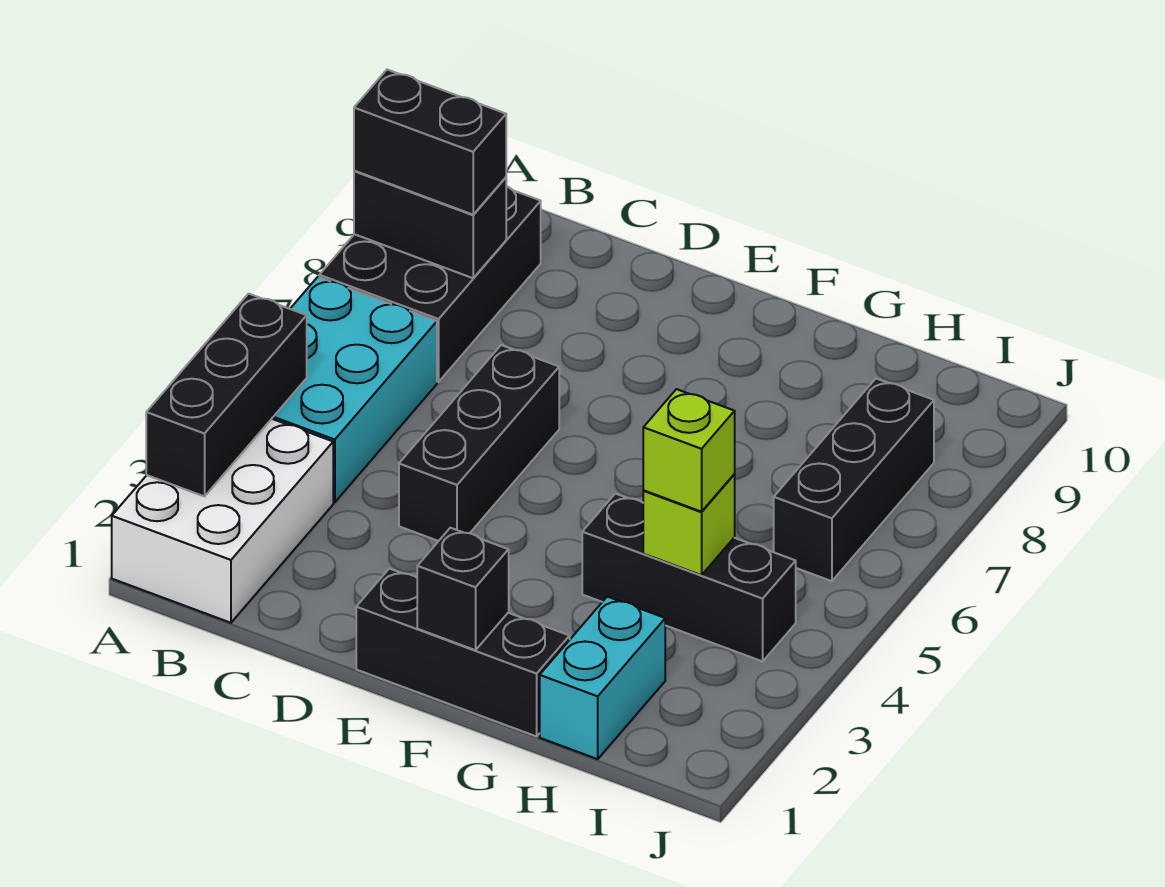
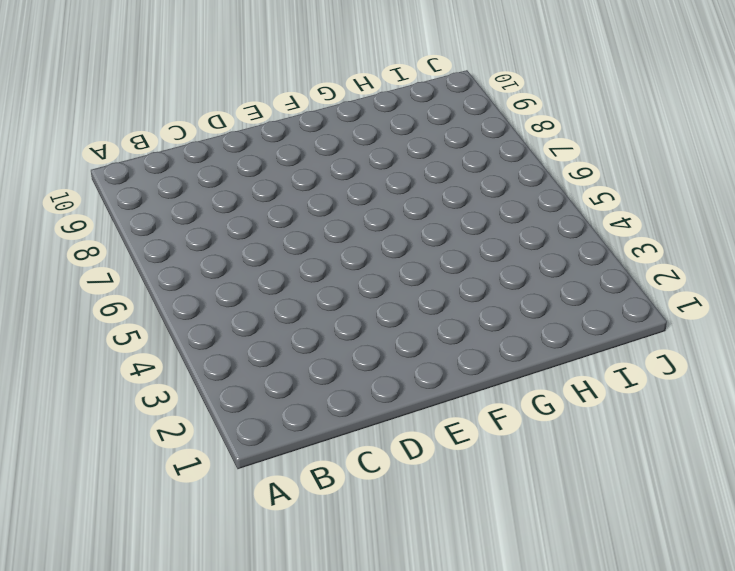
none -> white 2x3 brick [112,419,333,623]
none -> cyan 2x3 brick [272,277,437,502]
none -> black 2x3 brick [319,186,541,382]

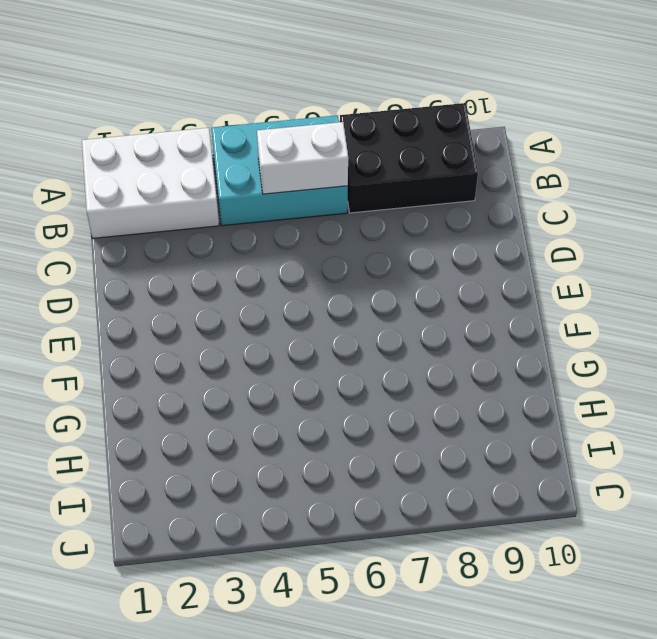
white 1x2 brick [257,122,348,194] -> none
none -> black 1x3 brick [399,345,559,541]
none -> black 1x3 brick [356,569,570,736]
none -> black 1x3 brick [582,494,796,661]

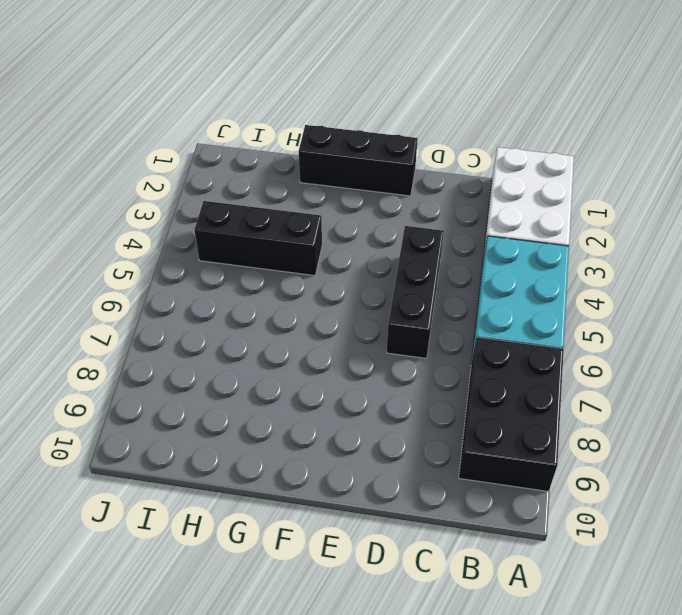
none -> cyan 1x2 brick [540,597,665,759]
none -> black 1x3 brick [774,379,934,581]
none -> black 1x3 brick [146,294,307,496]

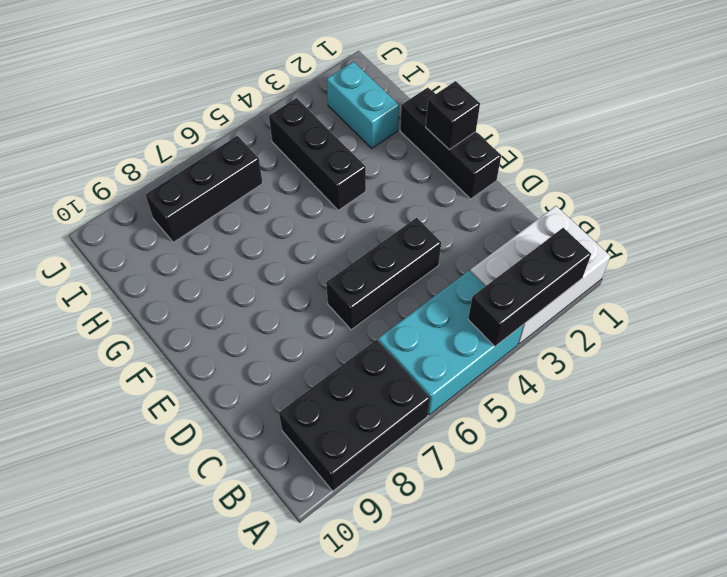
cyan 1x2 brick [327,62,399,148] -> cyan 1x2 brick turned to [540,597,665,759]
none -> black 1x2 brick [354,171,506,278]
none -> lime 1x1 brick [643,475,735,575]
none -> black 1x2 brick [354,70,506,215]

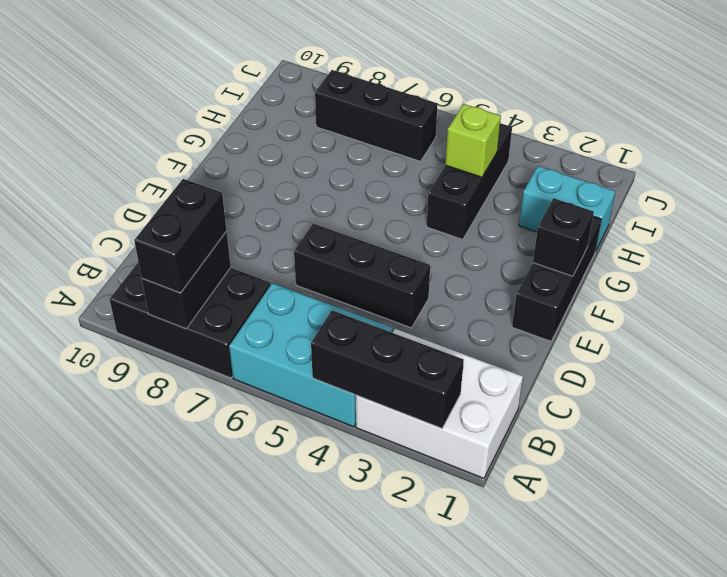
none -> lime 1x1 brick [643,389,735,512]

